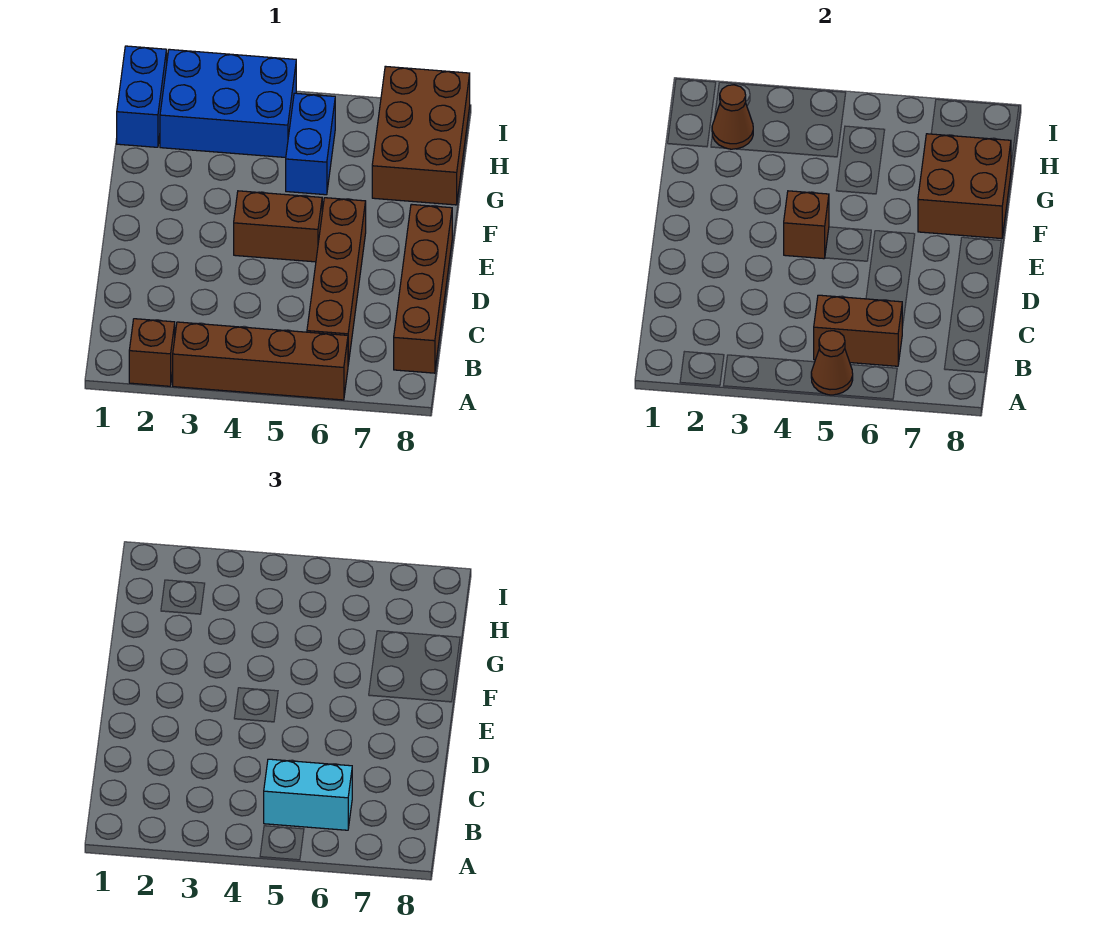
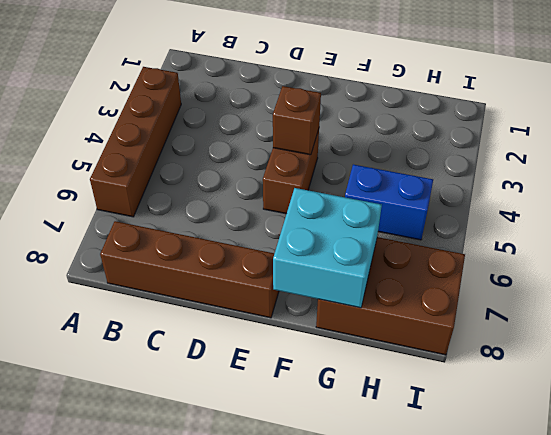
cyan 2x2 brick [273,188,382,308] -> brown 2x2 brick [918,134,1011,239]
none -> brown 1x1 brick [129,319,175,386]
none -> brown 1x4 brick [307,198,366,364]
none -> blue 1x2 brick [117,46,167,147]

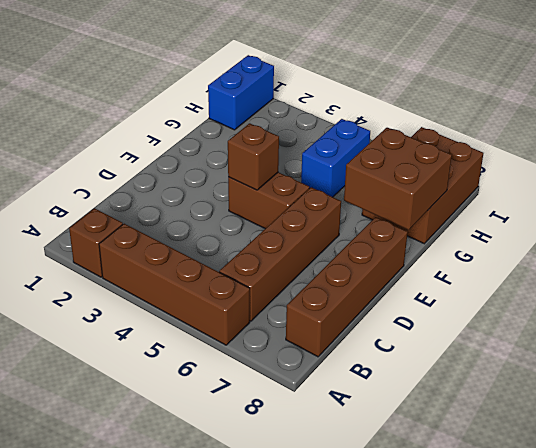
none -> blue 2x3 brick [160,49,296,158]
none -> brown 1x1 cone [811,331,853,395]
none -> brown 1x2 brick [814,295,902,366]

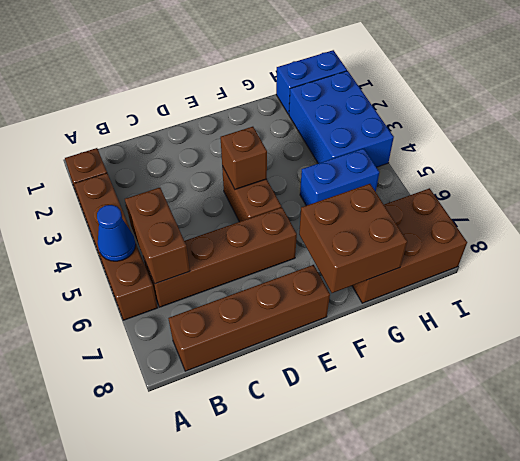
blue 1x1 cone [97,205,136,261] -> brown 1x1 cone [811,331,853,395]
none -> brown 1x1 cone [712,85,753,149]
none -> cyan 1x2 brick [264,759,352,830]

